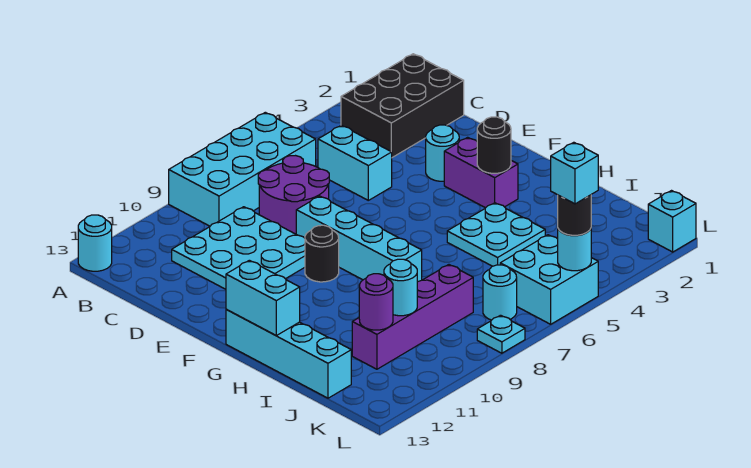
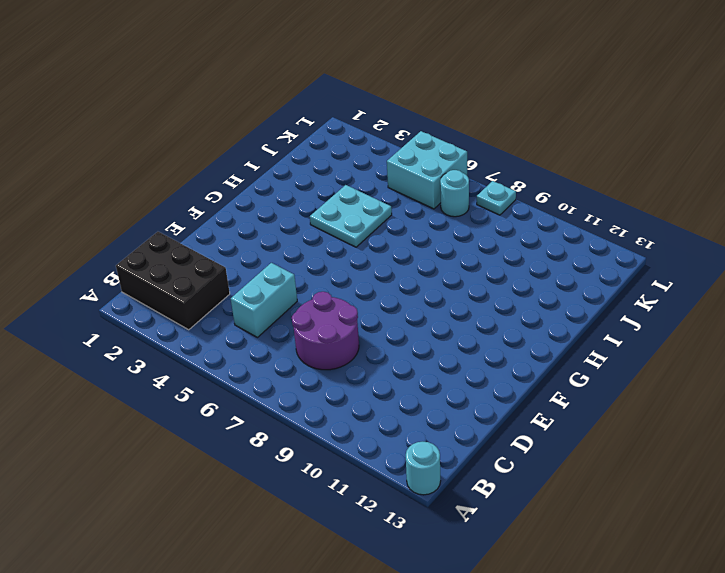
none -> cyan 2x4 brick [169,112,316,226]
none -> cyan 3x3 plate [172,207,305,289]
none -> cyan 1x1 round brick [426,125,459,181]

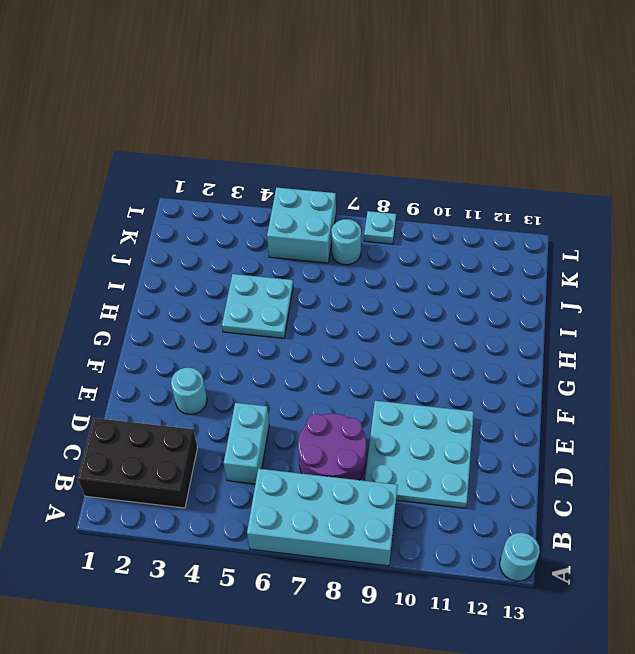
none -> cyan 1x4 brick [296,196,422,282]
none -> purple 1x2 brick [444,137,518,208]
none -> black 1x1 round brick [305,225,339,282]

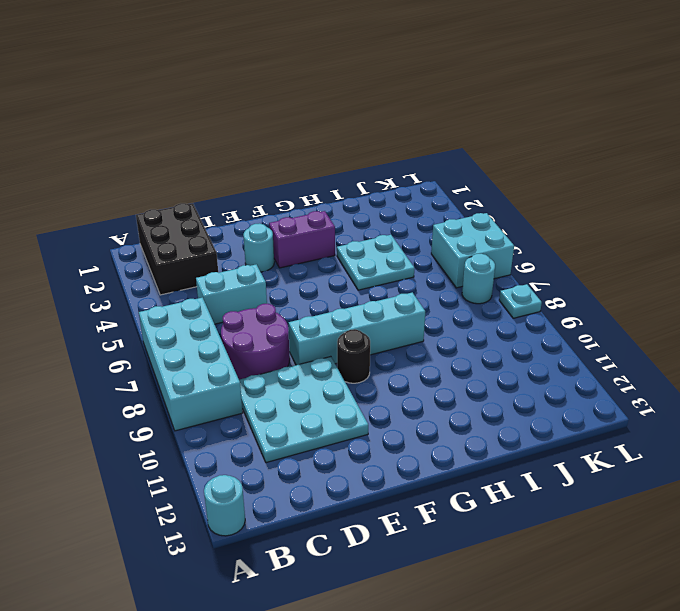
none -> cyan 1x4 brick [226,309,351,398]
none -> purple 1x4 brick [352,265,473,369]
none -> cyan 1x1 brick [648,191,696,252]

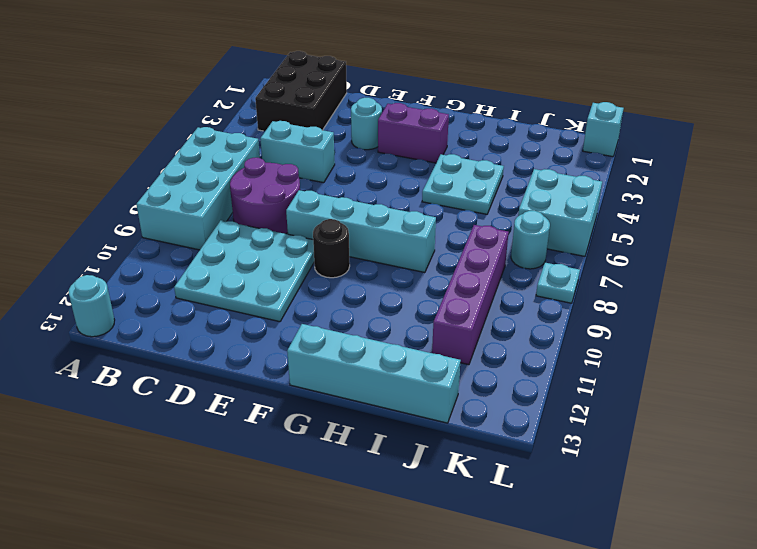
none -> black 1x1 round brick [477,117,511,173]
none -> cyan 1x2 brick [226,260,300,336]
none -> cyan 1x1 round brick [384,259,417,316]

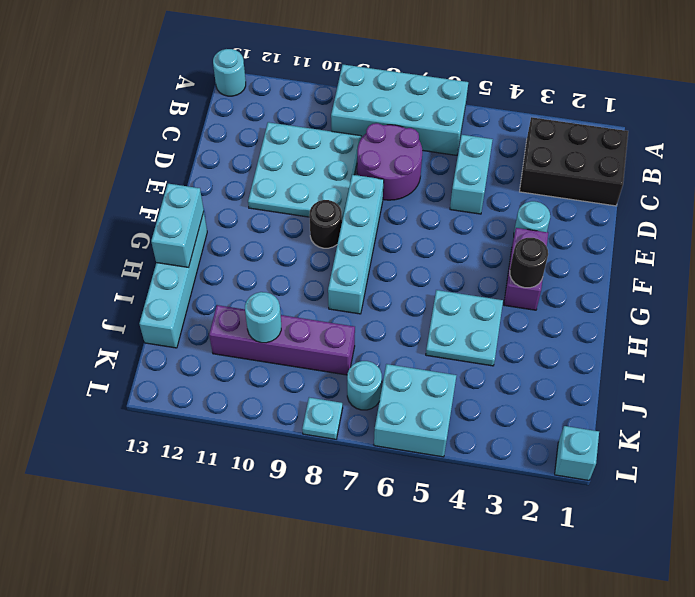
none -> purple 1x1 round brick [359,274,393,330]
none -> cyan 1x1 round brick [558,229,591,271]
none -> black 1x1 round brick [558,195,591,235]

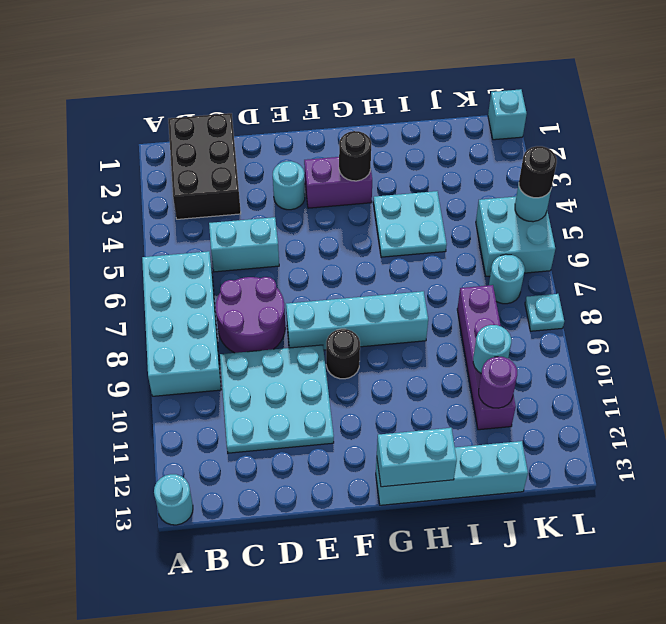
none -> cyan 1x1 brick [551,142,598,204]

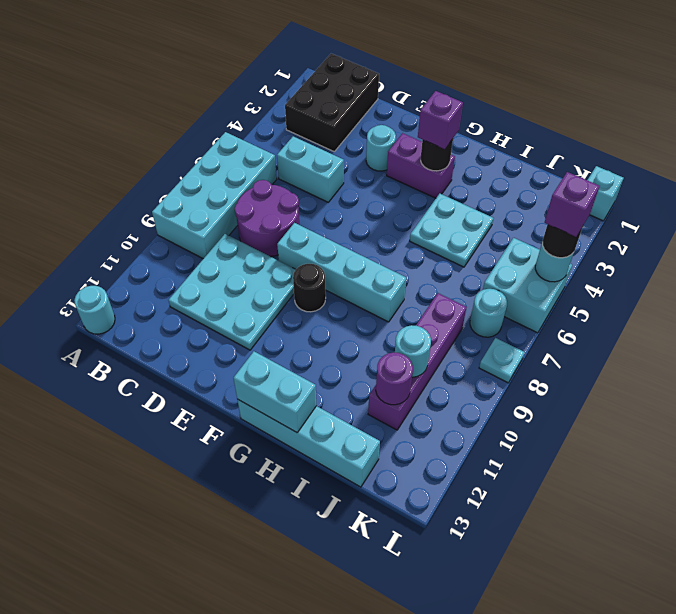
purple 1x1 brick [418,91,463,149] -> none
purple 1x1 brick [545,172,599,237] -> cyan 1x1 brick [551,142,598,204]

